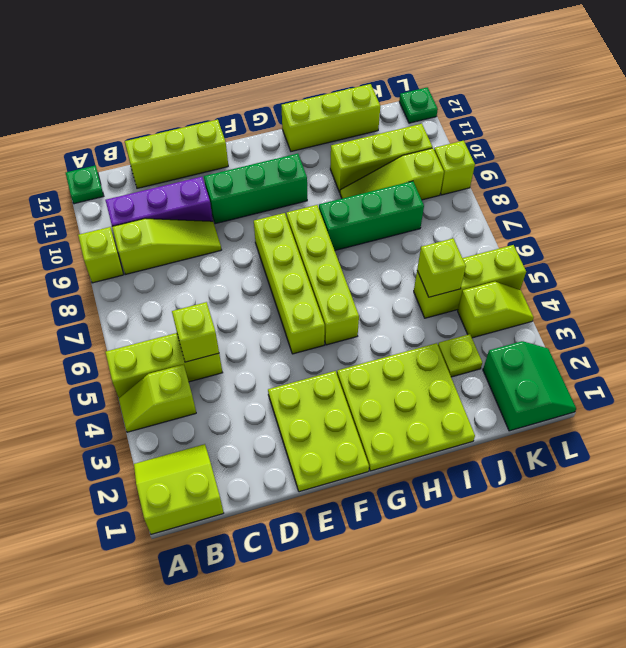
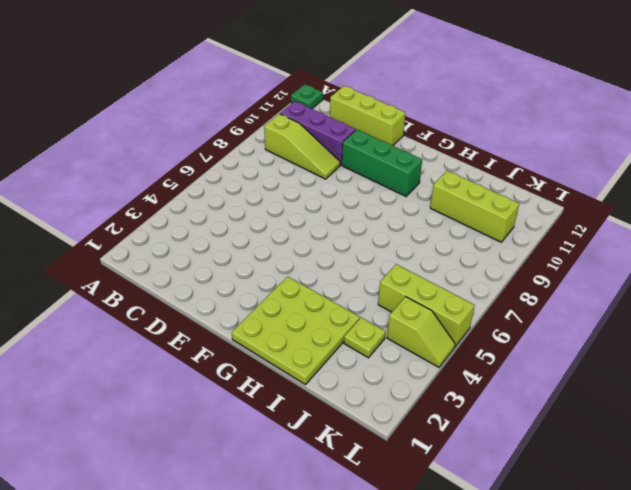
none -> lime 2x2 slope [134,444,224,534]
none -> lime 1x2 slope [119,364,196,432]
none -> lime 1x3 brick [106,333,223,398]

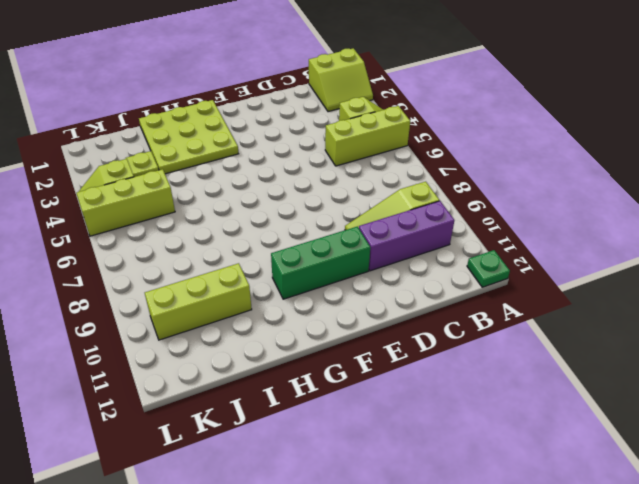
none -> lime 1x1 brick [78,227,124,283]
none -> lime 1x3 brick [125,120,228,188]
none -> lime 2x3 plate [268,371,369,492]

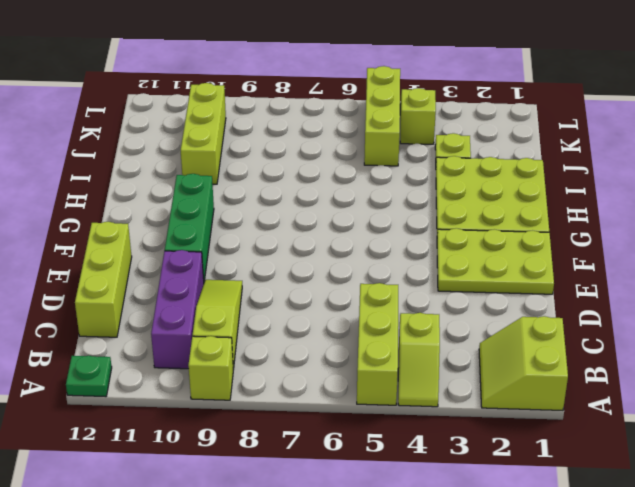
none -> lime 1x4 brick [254,213,325,354]
none -> lime 1x4 brick [286,205,359,345]
none -> green 1x3 brick [319,181,424,250]

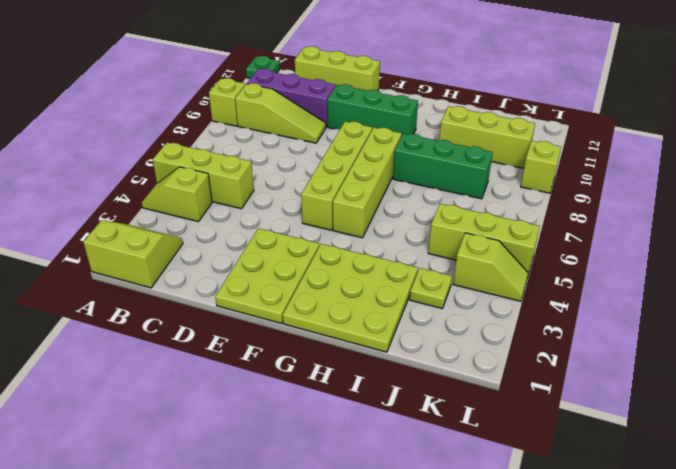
none -> lime 1x3 brick [281,84,380,151]
none -> lime 1x3 slope [340,148,444,200]
none -> green 2x2 slope [483,341,576,431]

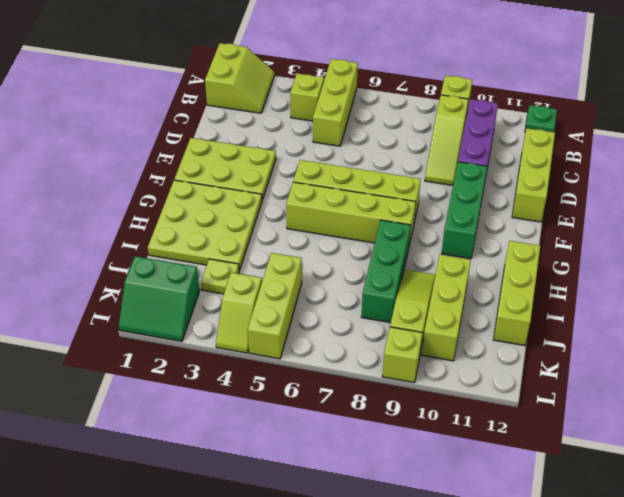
none -> green 1x1 plate [399,87,438,123]
none -> lime 1x1 brick [172,302,219,362]
none -> lime 1x1 brick [417,239,466,297]

